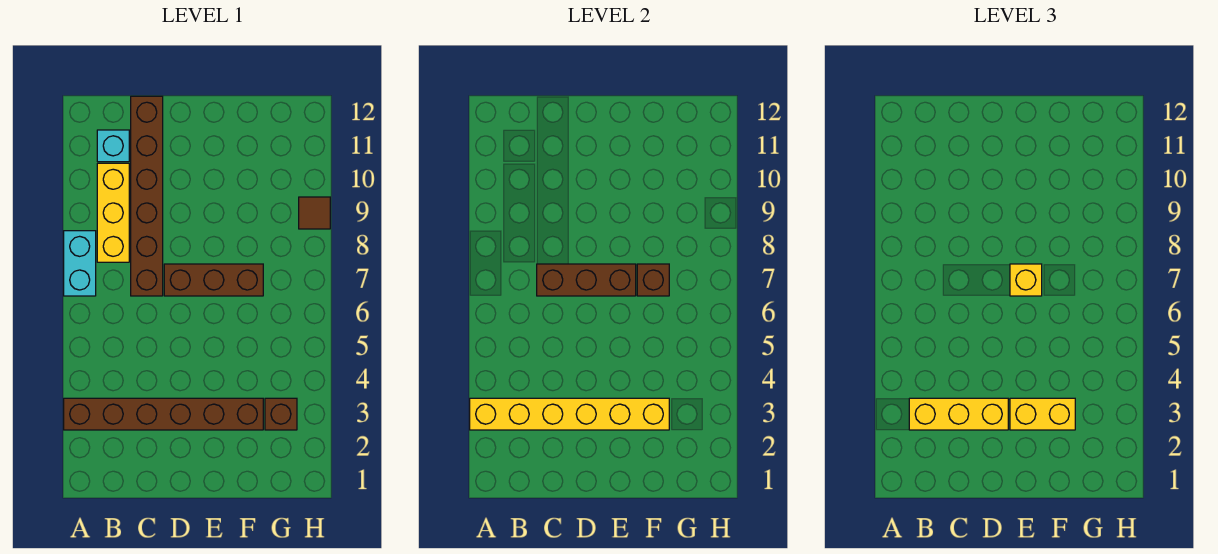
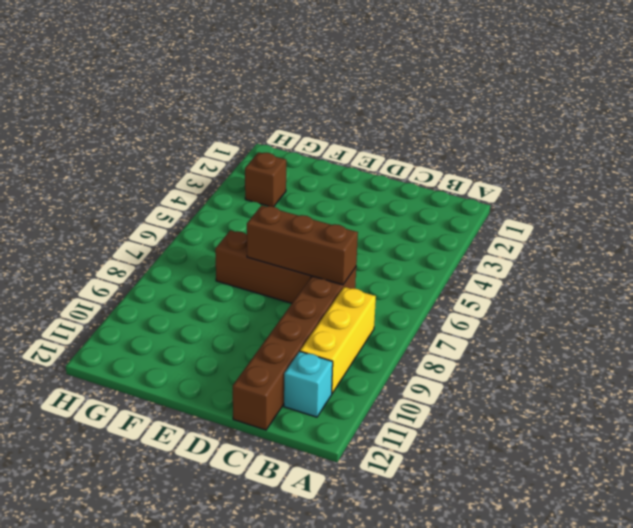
none -> brown 1x6 brick [64,398,263,430]
none -> cyan 1x2 brick [64,231,96,296]
none -> brown 1x1 tile [299,197,330,229]

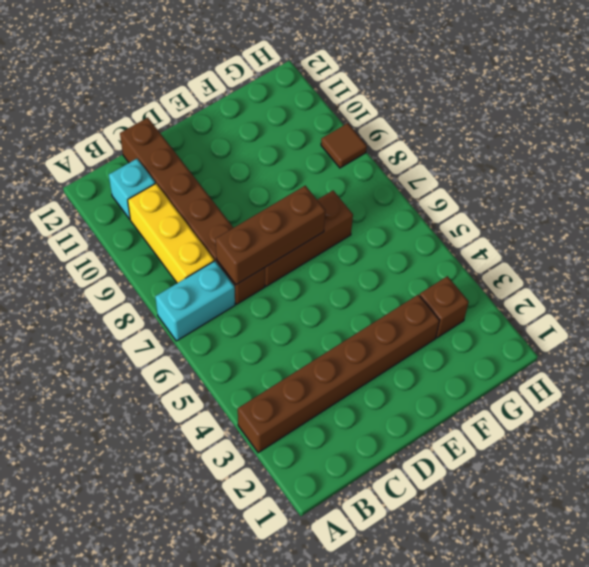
cyan 1x2 brick [155,261,235,341] -> cyan 1x2 brick turned to [64,231,96,296]
none -> yellow 1x6 brick [470,398,669,430]
none -> brown 1x1 brick [637,264,669,296]
none -> yellow 1x3 brick [909,398,1008,430]

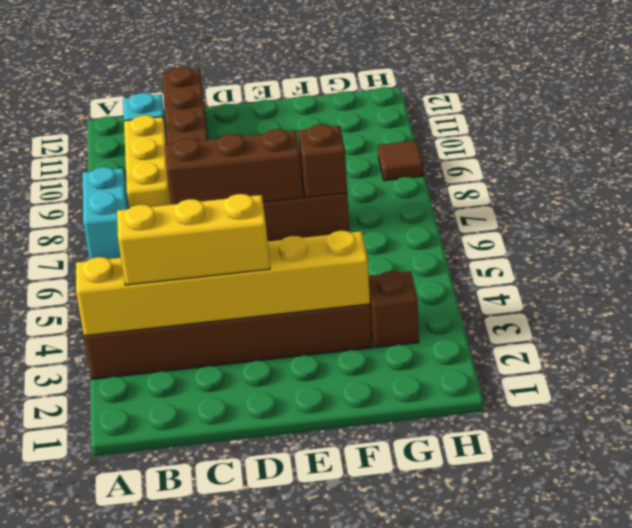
none -> yellow 1x2 brick [1010,398,1075,430]
none -> yellow 1x1 brick [1010,264,1042,296]

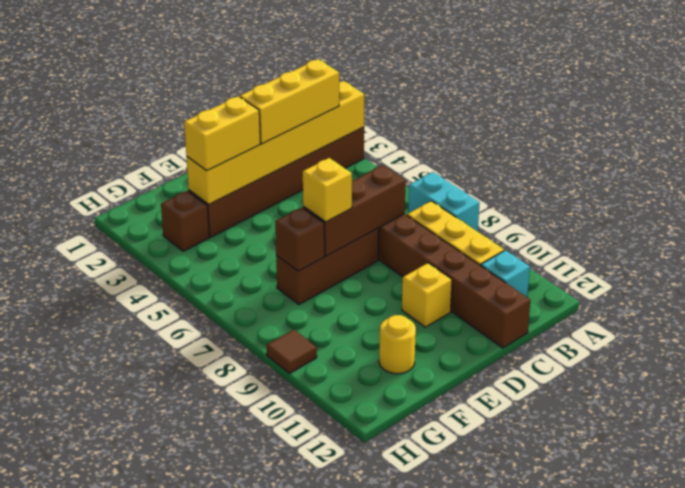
yellow 1x1 brick [402,263,452,327] -> none
yellow 1x1 round brick [379,315,416,374] -> none

